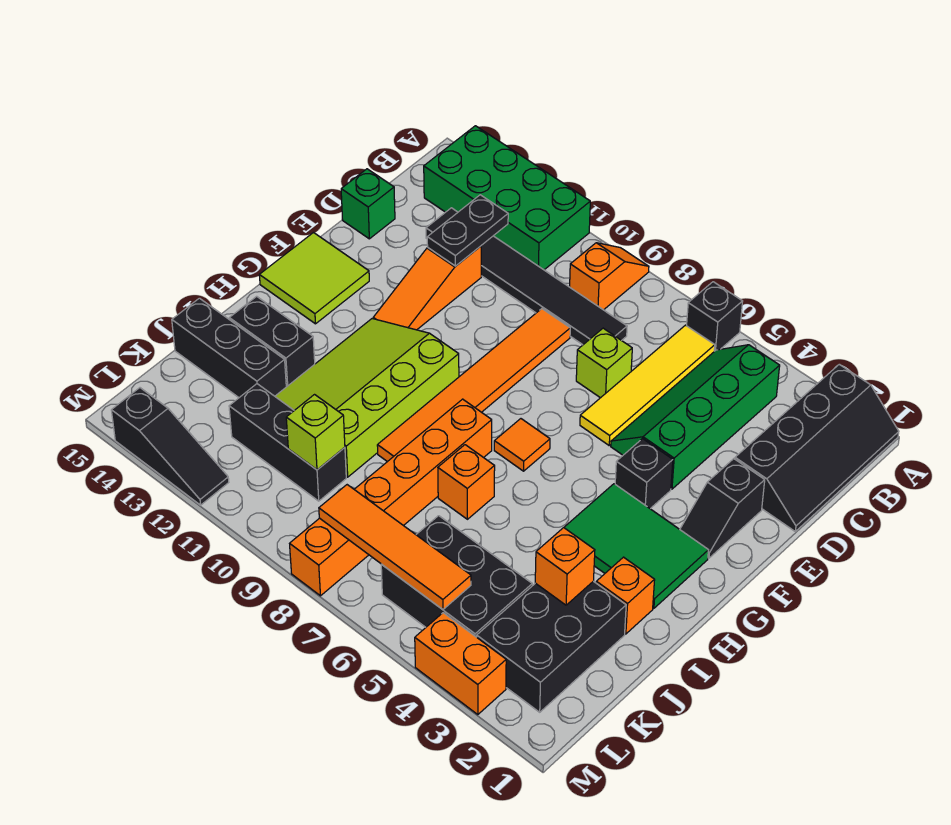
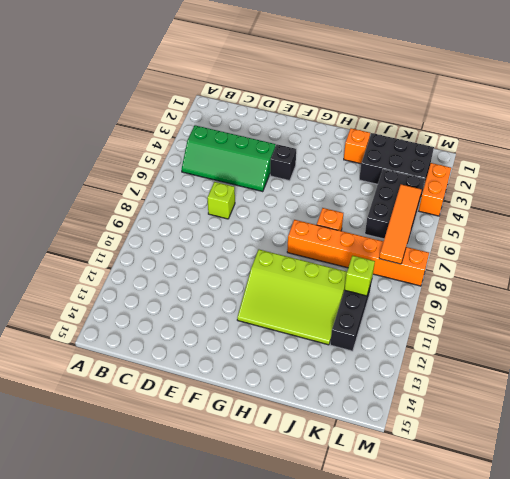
none -> black 2x4 slope [735,364,899,531]
none -> black 1x1 brick [687,282,743,351]
none -> orange 1x2 slope [570,243,649,310]
none -> green 2x4 brick [424,126,590,270]

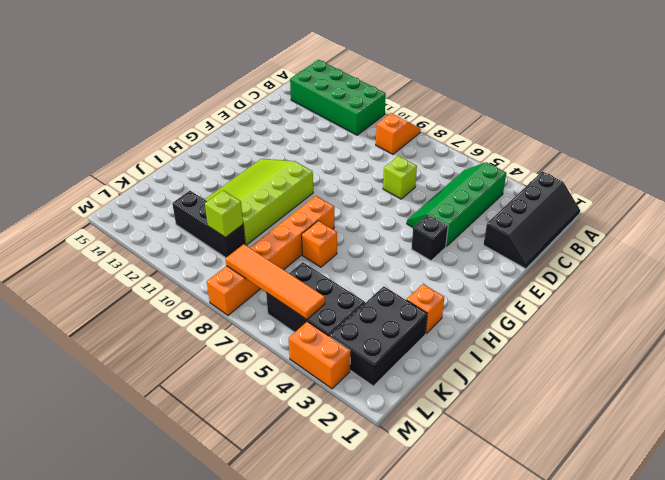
none -> black 1x1 brick [687,282,743,351]
none -> yellow 1x4 tile [580,325,715,445]
none -> black 1x6 tile [426,208,627,345]
none -> orange 1x6 tile [377,309,570,462]

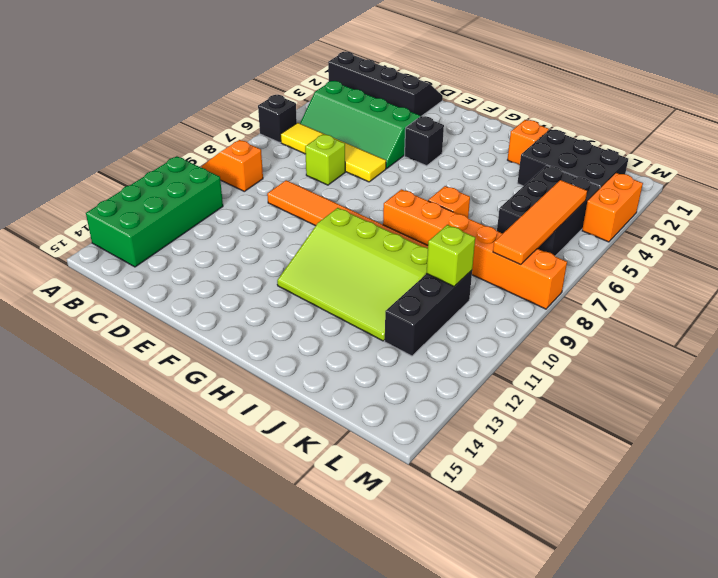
none -> black 1x6 tile [426,208,627,345]
none -> orange 1x3 slope [373,246,481,330]
none -> green 1x1 brick [341,169,395,239]
none -> black 1x2 slope [680,459,765,558]

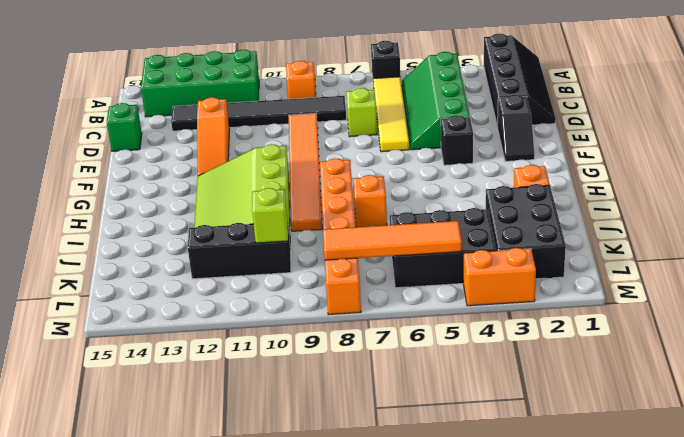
none -> lime 2x2 tile [259,233,369,324]
none -> green 2x3 tile [564,484,708,608]
none -> orange 1x1 tile [494,419,550,471]
none -> black 1x2 brick [229,296,315,387]

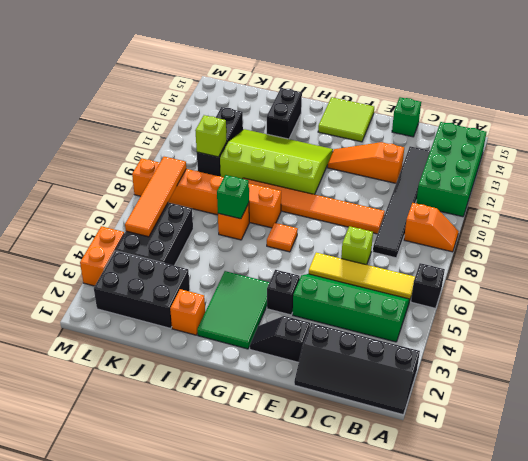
green 1x1 brick [217,175,249,219] -> none
none -> black 1x3 brick [172,298,286,398]
none -> black 1x3 slope [111,388,229,505]
none -> black 1x2 plate [427,195,508,266]
none -> orange 1x1 brick [535,528,595,605]

